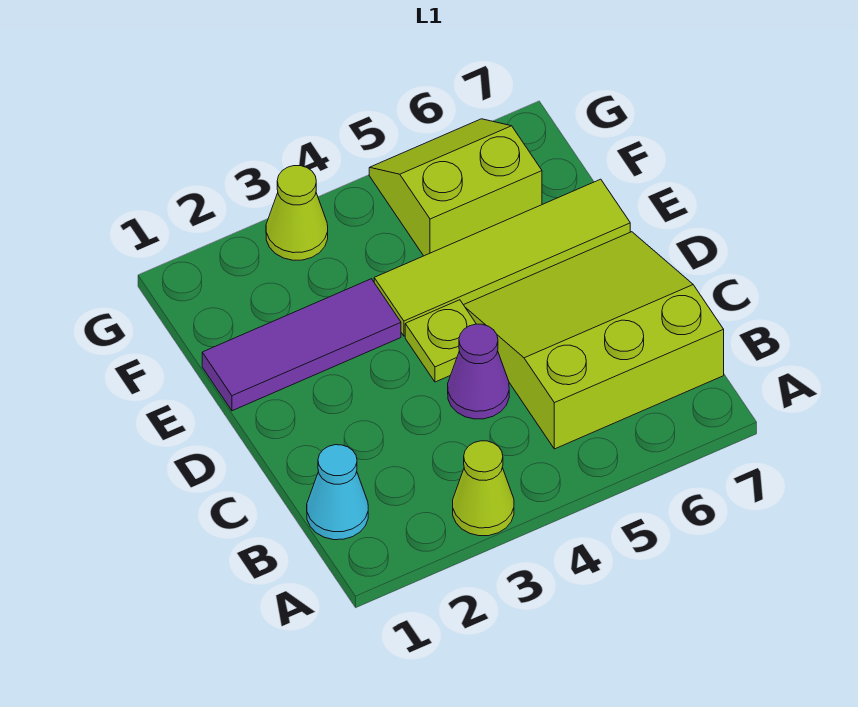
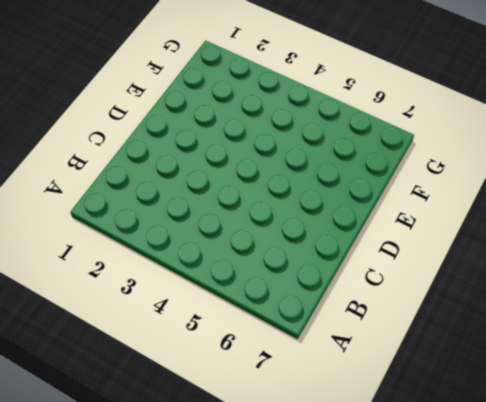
none -> lime 1x1 cone [453,441,514,536]
none -> cyan 1x1 cone [307,445,368,540]

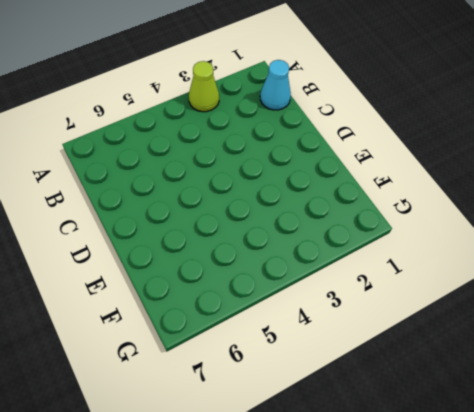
none -> lime 3x3 slope [464,232,724,449]
none -> purple 1x1 cone [448,324,509,419]

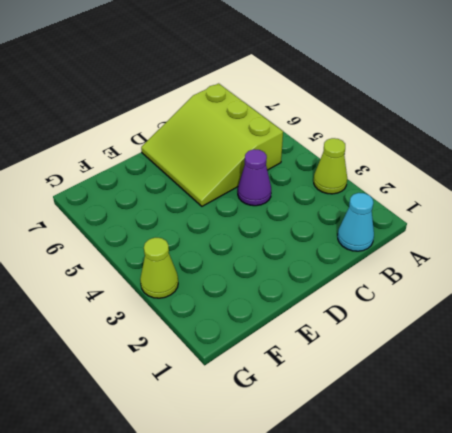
none -> lime 1x1 plate [405,300,476,382]
none -> purple 1x3 tile [202,279,401,411]

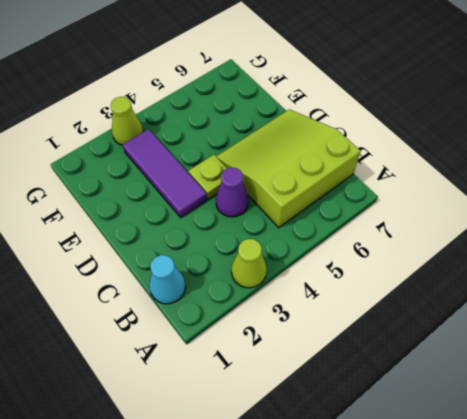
purple 1x3 tile [123,129,207,217] -> purple 1x3 tile turned to [202,279,401,411]
none -> lime 1x4 tile [374,179,630,336]
none -> lime 2x2 slope [369,119,542,256]

